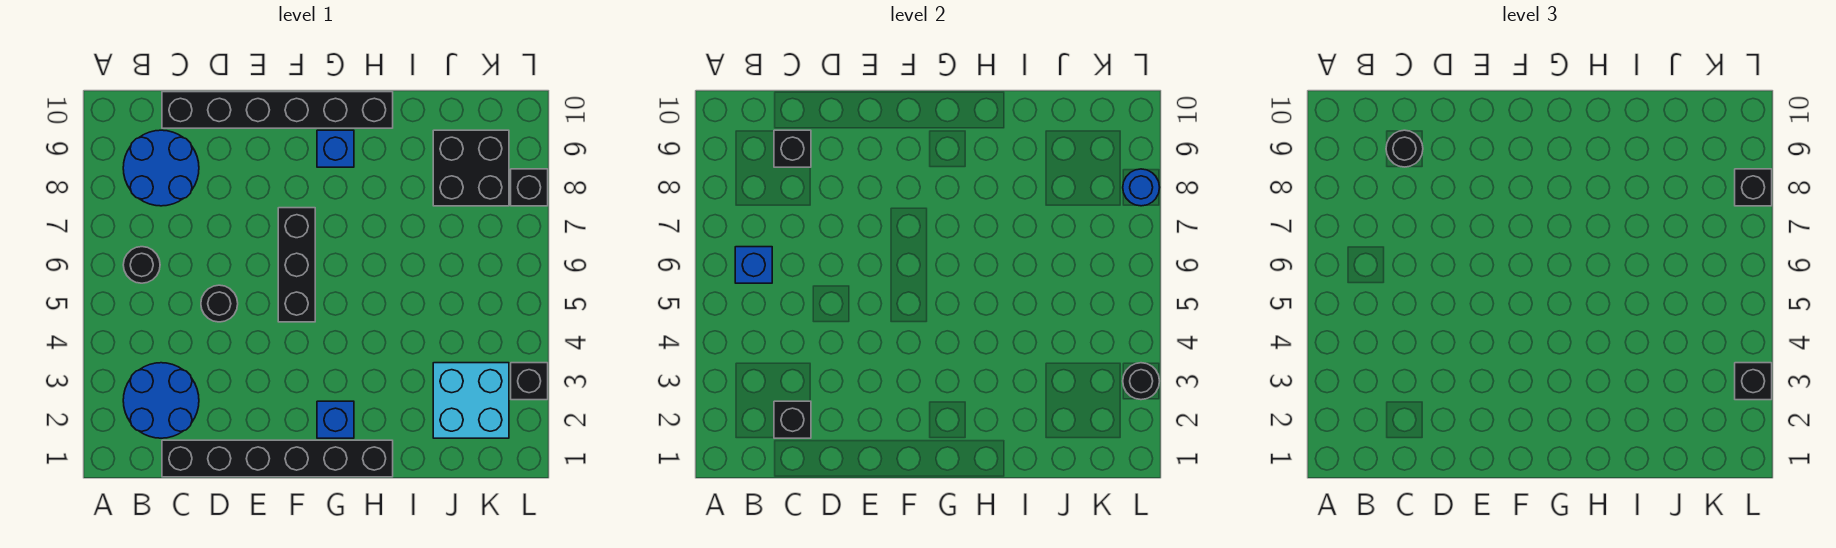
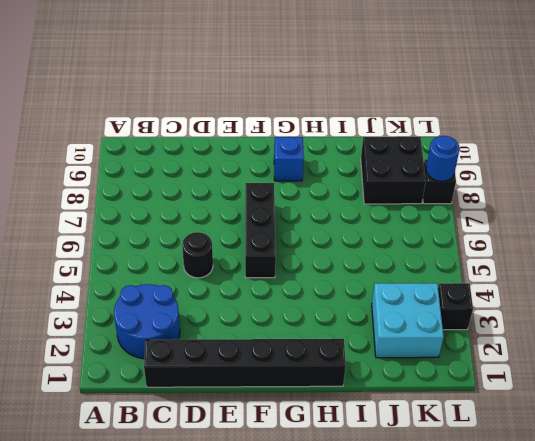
none -> black 1x1 round brick [123,247,160,283]
none -> blue 2x2 round brick [123,130,199,206]
none -> black 1x6 brick [162,92,393,128]

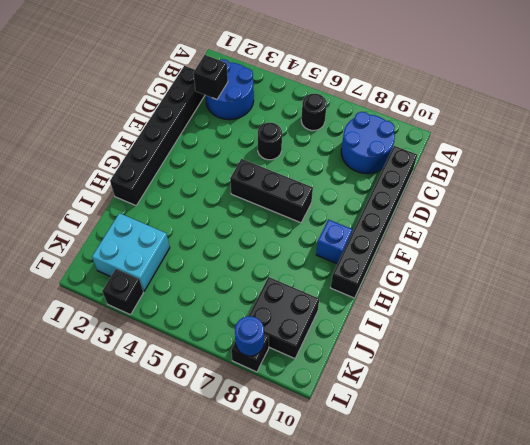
none -> blue 1x1 brick [317,401,354,438]
none -> blue 1x1 brick [735,247,772,283]
none -> black 1x1 brick [774,130,811,167]

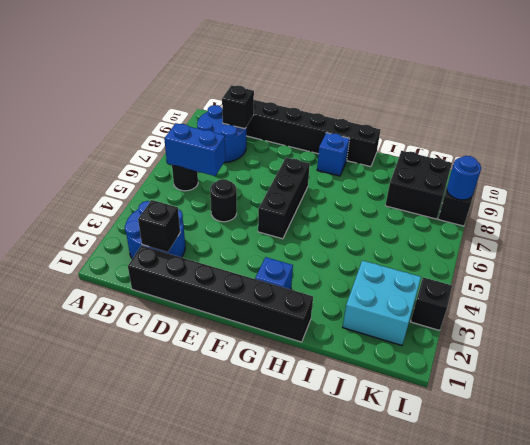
blue 1x2 brick [164,123,225,176] -> blue 1x1 brick [735,247,772,283]
none -> black 1x1 round brick [1123,363,1160,400]
none -> black 1x1 round brick [1386,130,1423,167]
none -> black 1x1 brick [1735,363,1772,400]

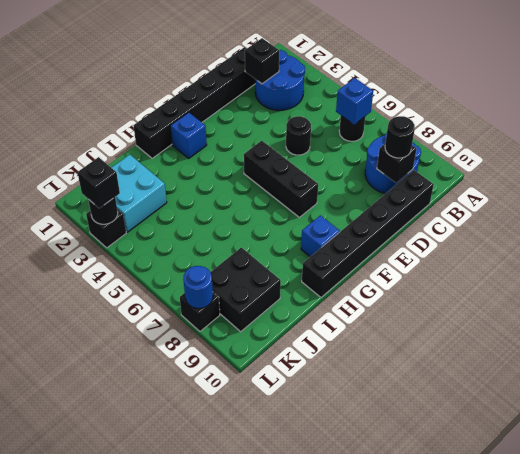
none -> black 1x1 brick [1735,169,1772,206]

